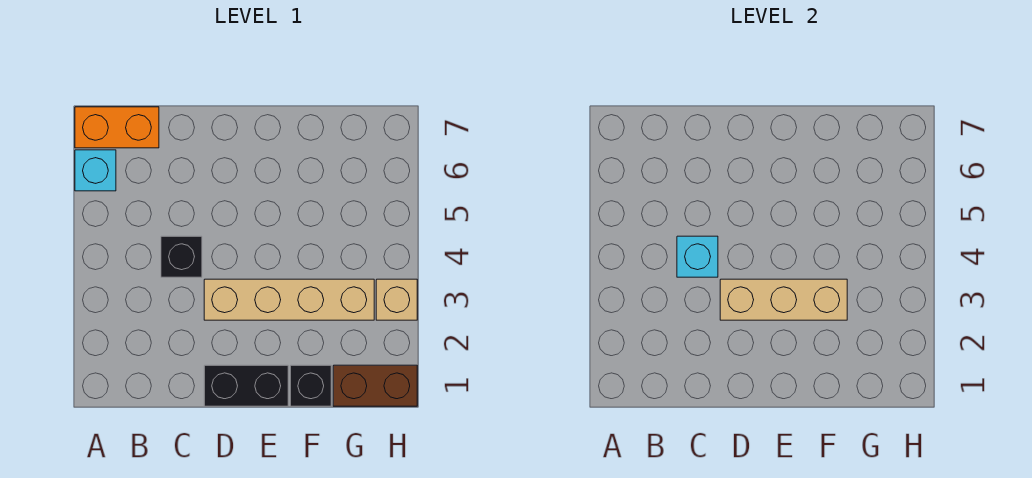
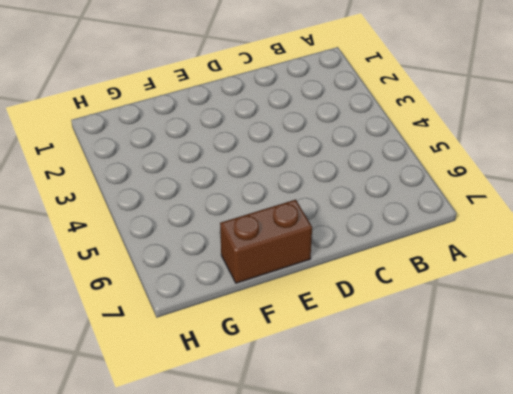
brown 1x2 brick [220,200,312,283] -> brown 1x2 brick moved to [333,365,417,406]
none -> cyan 1x1 brick [75,150,116,191]
none -> orange 1x2 brick [75,107,159,148]

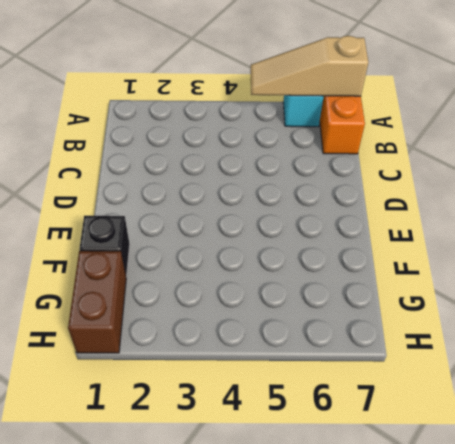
tan 1x3 slope [250,36,368,96] -> none
none -> black 1x1 brick [161,236,202,277]
none -> black 1x2 brick [204,365,288,406]

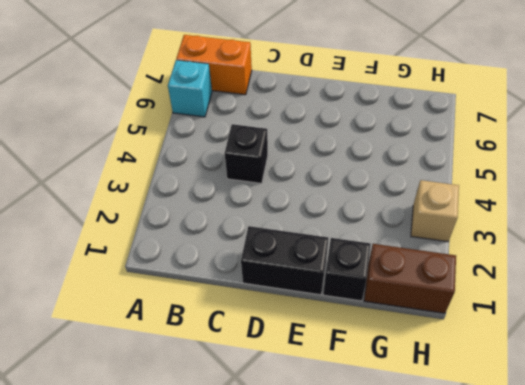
none -> tan 1x4 brick [204,279,374,320]
none -> cyan 1x1 brick [677,236,718,277]

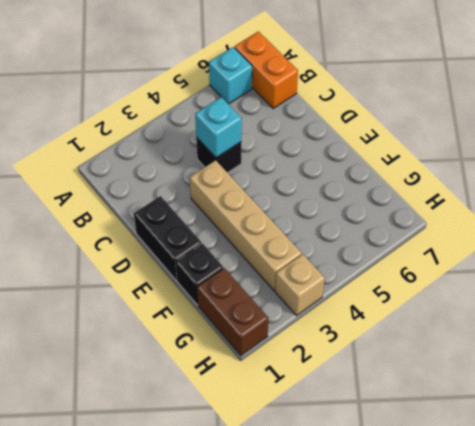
none -> tan 1x3 brick [720,279,847,320]

